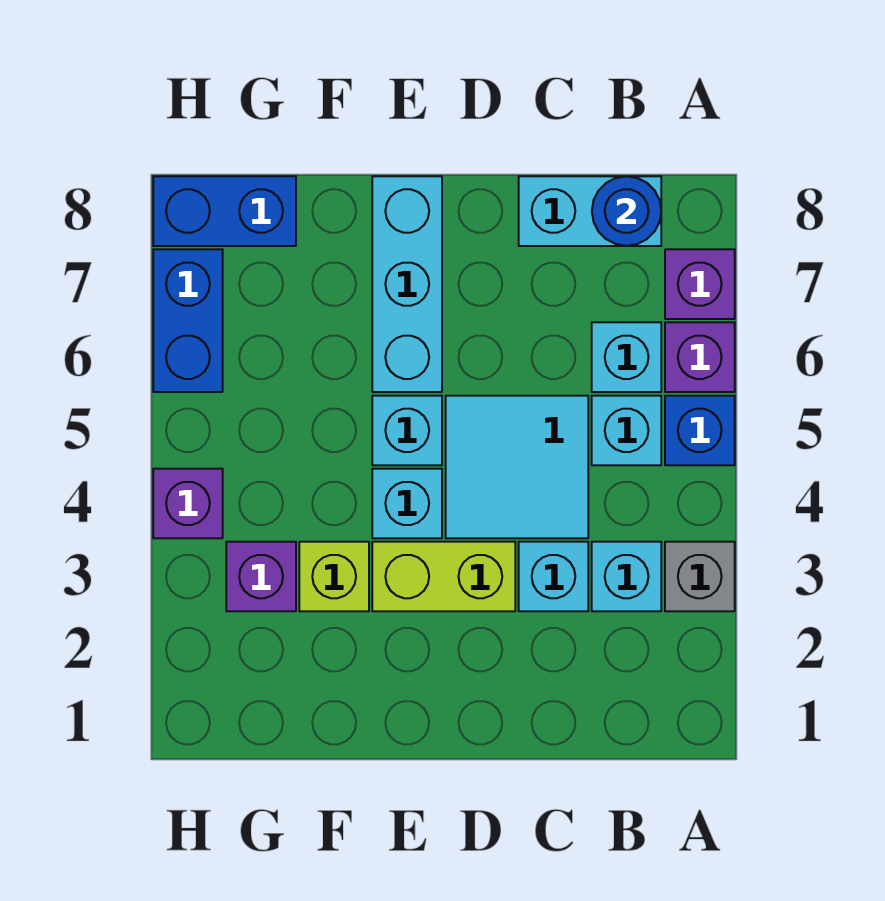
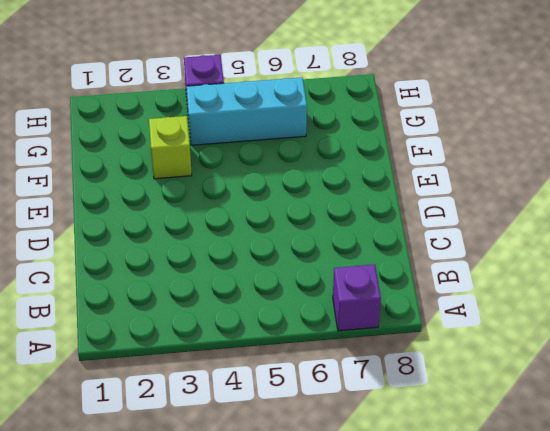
cyan 1x3 brick [186,77,307,145] -> cyan 1x3 brick moved to [372,176,442,392]
none -> grey 1x1 brick [665,542,735,611]
none -> blue 1x1 brick [665,396,735,465]
none -> purple 1x1 brick [665,322,735,392]

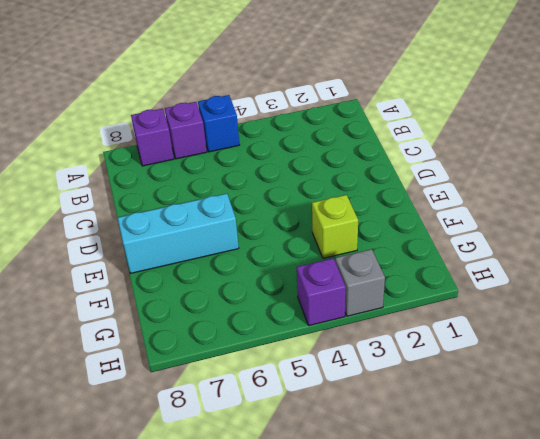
grey 1x1 brick [335,249,385,316] -> grey 1x1 brick moved to [665,542,735,611]
none -> cyan 1x1 brick [592,542,661,611]
none -> cyan 1x1 brick [592,396,661,465]
none -> cyan 1x1 brick [592,322,661,392]

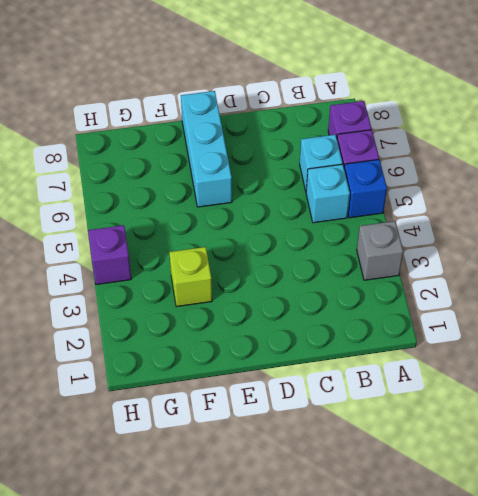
none -> cyan 1x1 brick [592,542,661,611]
none -> cyan 1x2 brick [519,176,661,246]
none -> cyan 1x1 brick [519,542,588,611]

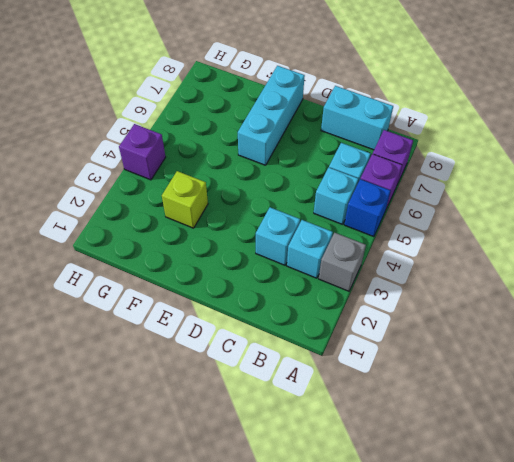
none -> cyan 2x2 tile [446,396,588,538]
none -> lime 1x2 brick [372,542,515,611]
none -> cyan 1x1 brick [372,469,442,538]

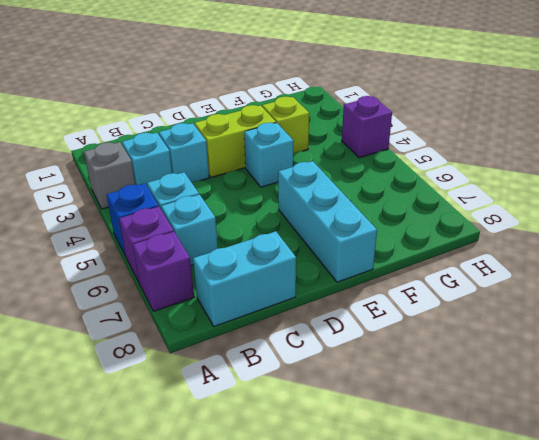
none -> cyan 2x2 tile [446,396,588,538]
none -> cyan 1x1 brick [372,396,442,465]
none -> purple 1x1 brick [226,542,296,611]

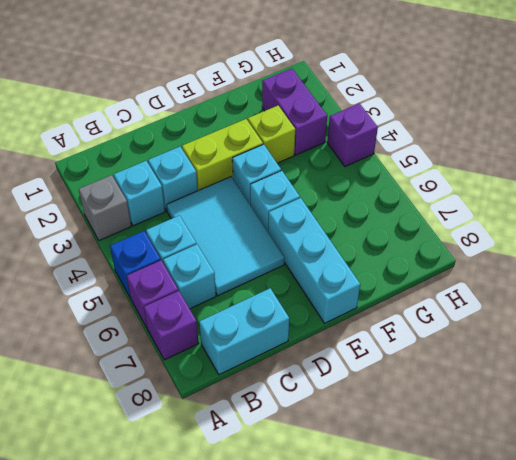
cyan 2x3 tile [167,177,284,296] -> cyan 2x2 tile [446,396,588,538]
purple 1x2 brick [262,69,327,155] -> purple 1x1 brick [226,542,296,611]
none -> blue 1x2 brick [153,176,296,246]
none -> blue 1x2 brick [153,249,223,392]
none -> blue 1x1 round brick [592,176,661,246]

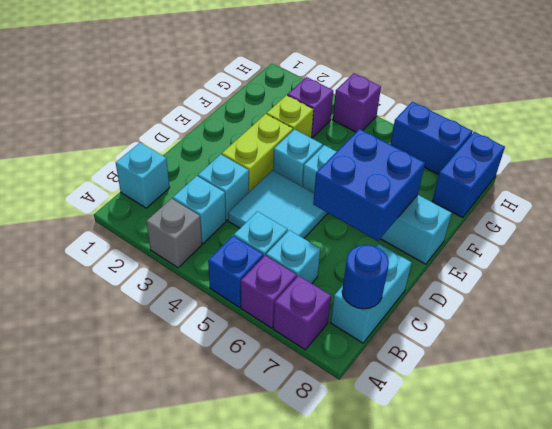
cyan 1x1 brick [116,143,170,208] -> none
blue 2x2 brick [313,129,425,241] -> none

